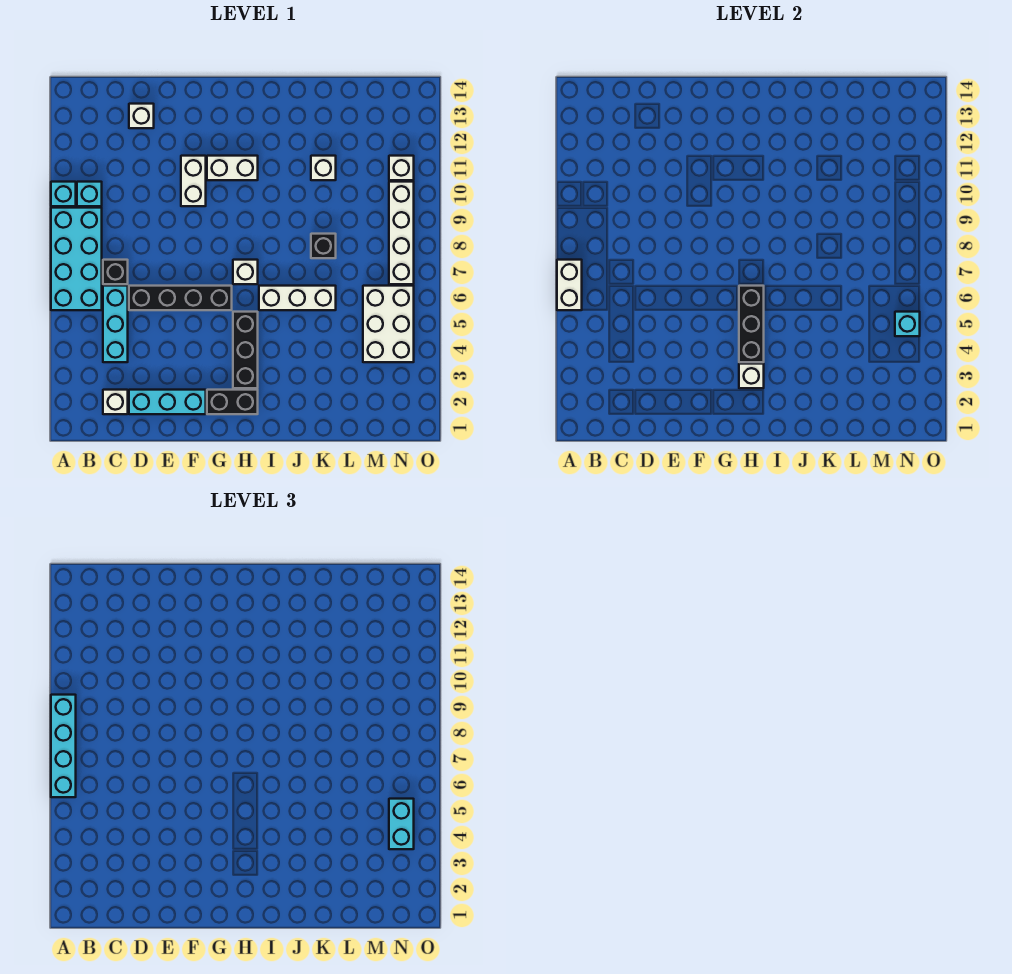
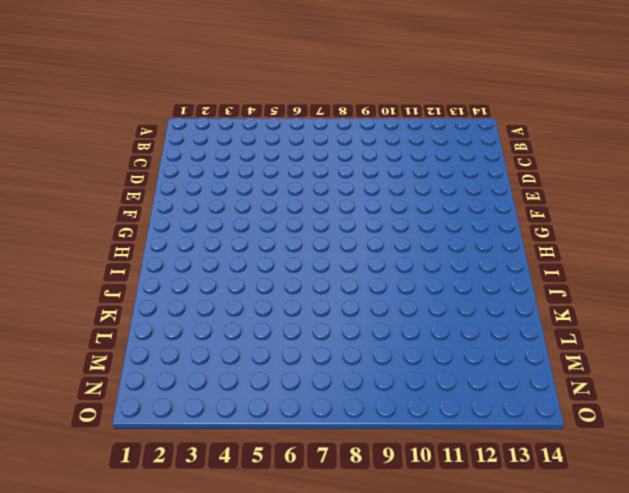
none -> cyan 2x4 brick [51,208,102,310]
none -> cyan 1x1 brick [51,182,76,206]
none -> cyan 1x1 brick [77,182,102,206]

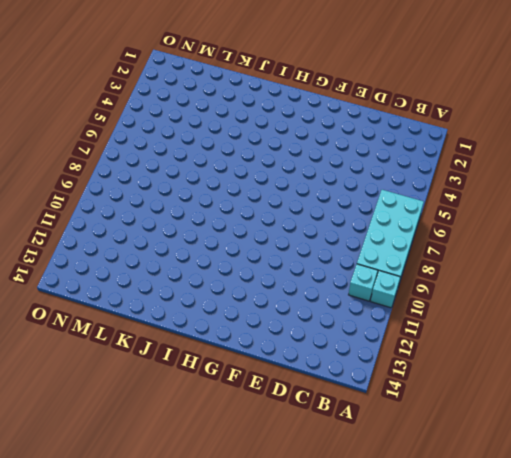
none -> white 1x1 brick [103,390,128,414]
none -> cyan 1x3 brick [103,286,128,362]
none -> black 1x1 brick [103,260,128,284]

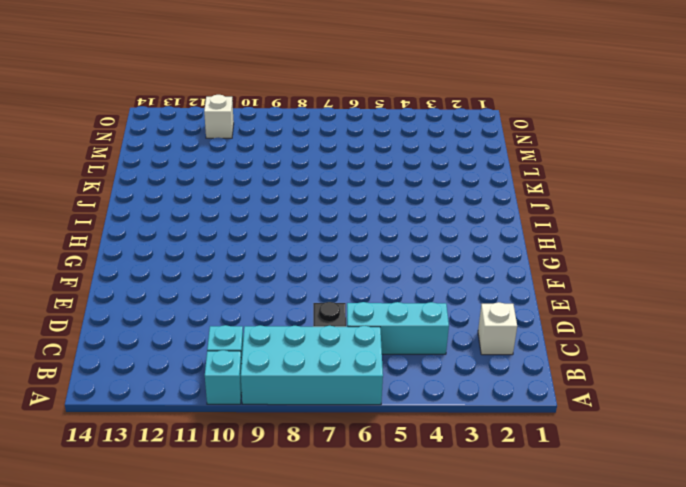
none -> cyan 1x3 brick [129,390,206,414]
none -> black 1x4 brick [129,286,232,310]
none -> white 1x1 brick [129,104,154,128]

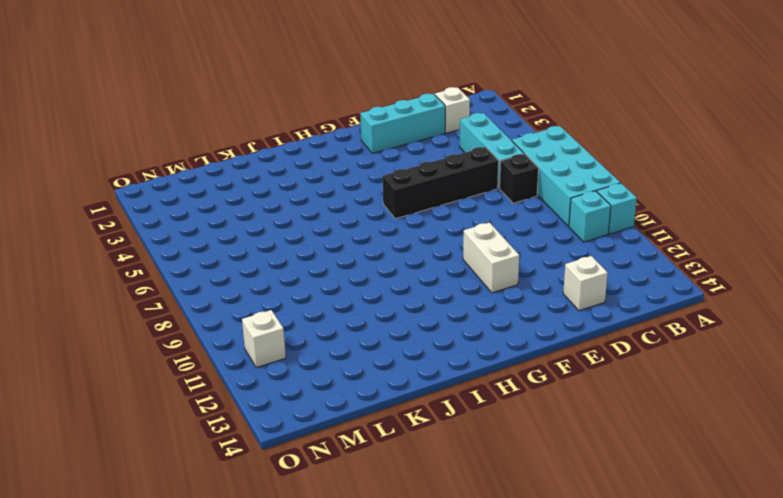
none -> black 1x2 brick [207,390,258,414]
none -> white 1x2 brick [207,156,258,180]
none -> black 1x3 brick [233,312,258,388]

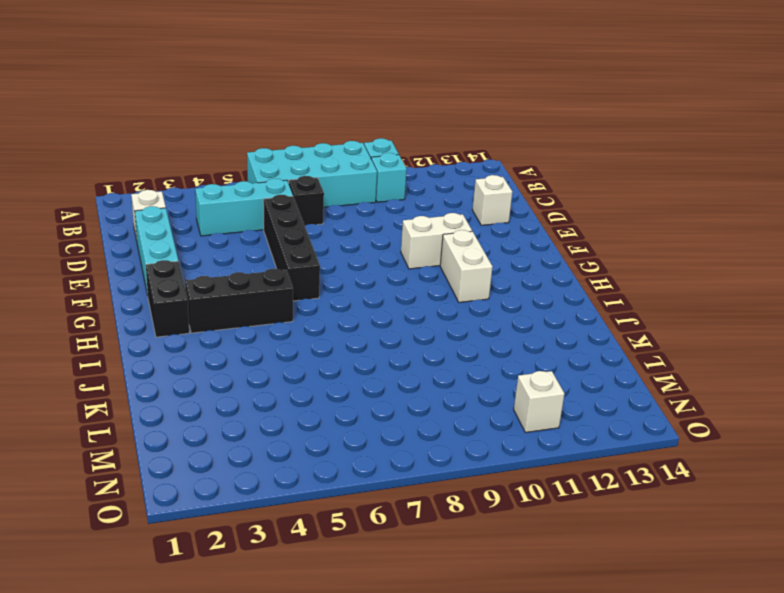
none -> white 1x1 brick [233,260,258,284]
none -> white 1x3 brick [259,286,336,310]
none -> black 1x1 brick [311,234,336,258]

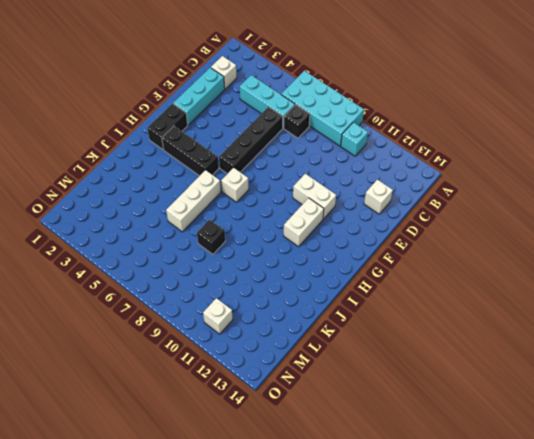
none -> cyan 1x1 brick [51,182,76,206]
none -> white 1x1 brick [311,156,336,180]
none -> white 2x3 brick [363,286,414,362]

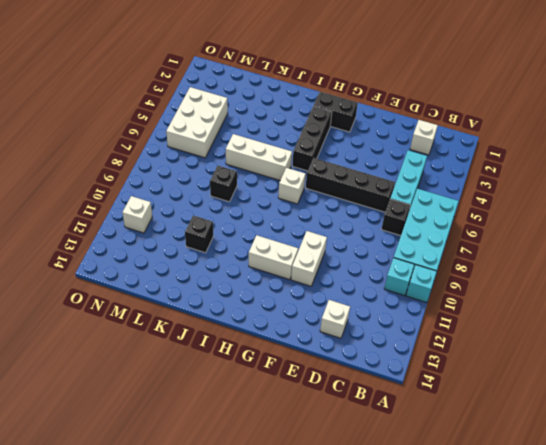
black 1x1 brick [185,215,213,253] -> white 1x1 brick [311,156,336,180]
none -> cyan 1x3 brick [129,390,206,414]
none -> white 1x4 brick [389,182,414,284]
none -> white 1x2 brick [557,260,582,310]

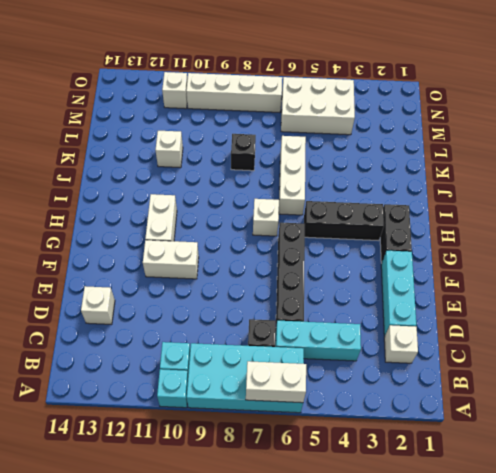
none -> white 1x1 brick [739,364,764,388]
none -> black 1x3 brick [739,286,764,362]
none -> cyan 1x1 brick [895,312,920,336]

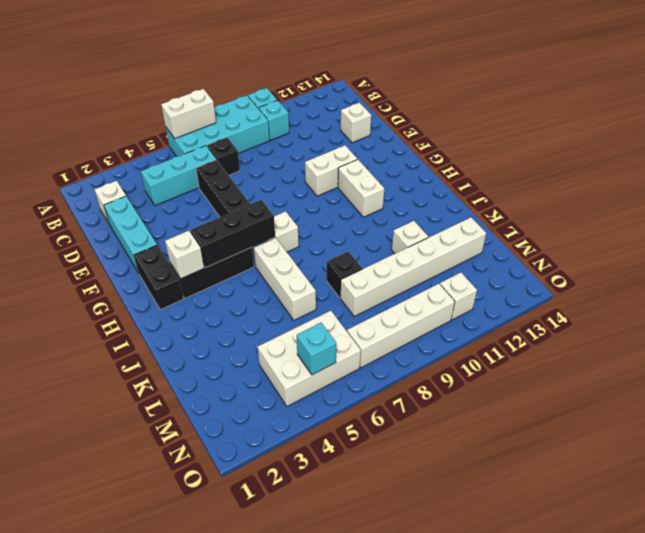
white 1x6 brick [341,217,486,317] -> none
none -> cyan 1x4 brick [51,695,76,797]
none -> cyan 1x2 brick [389,799,414,849]

